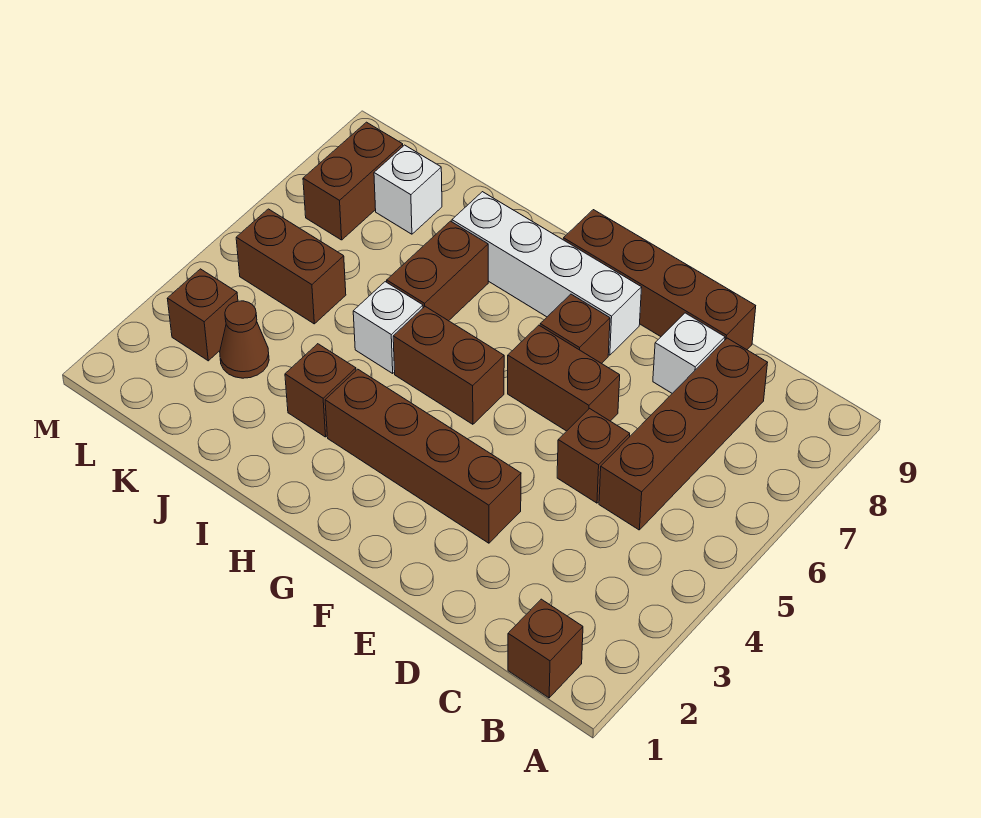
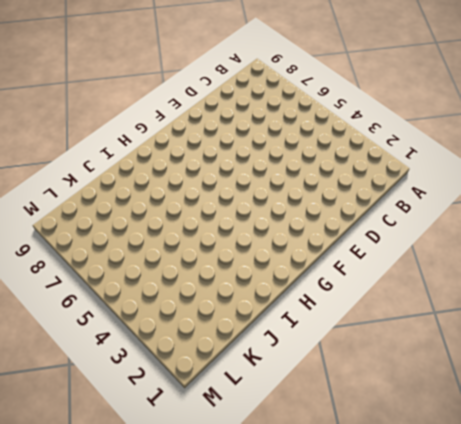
none -> brown 1x1 brick [508,599,583,698]
none -> brown 1x4 brick [599,338,768,530]
none -> brown 1x1 brick [557,409,630,503]

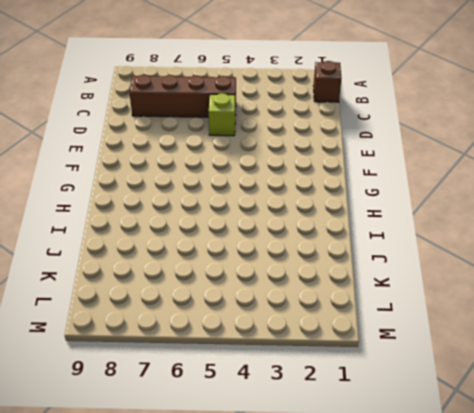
lime 1x1 brick [209,93,235,136] -> brown 1x1 brick [557,409,630,503]
none -> white 1x1 brick [653,313,725,393]
none -> brown 1x4 brick [563,210,756,350]
none -> brown 1x4 brick [325,369,521,543]

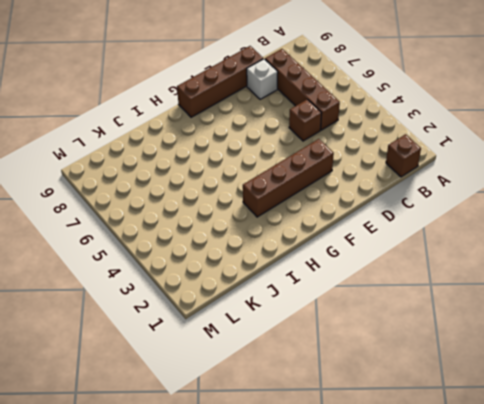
none -> brown 1x2 brick [508,325,620,431]
none -> brown 1x1 brick [540,294,610,364]
none -> white 1x4 brick [452,192,642,355]

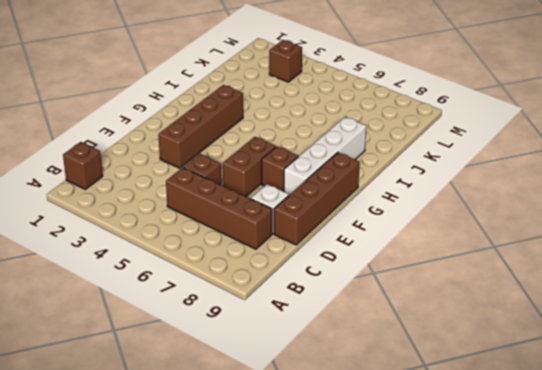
none -> brown 1x2 brick [393,306,504,424]
none -> brown 1x1 brick [285,344,356,437]
none -> white 1x1 brick [353,282,423,373]

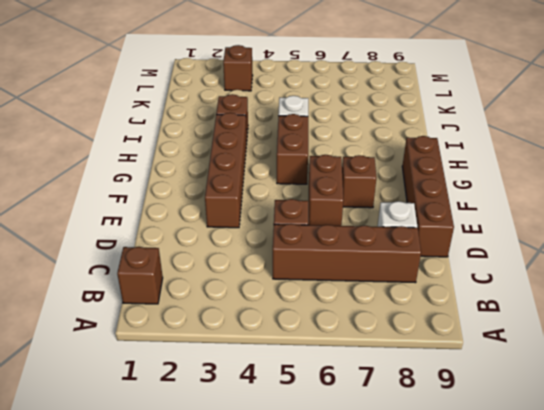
none -> white 1x4 brick [452,192,642,355]
none -> brown 1x2 brick [387,221,488,321]
none -> brown 1x1 cone [220,301,269,378]

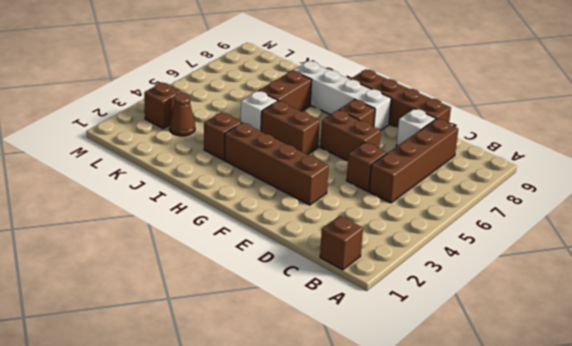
none -> brown 1x2 brick [236,209,346,324]
none -> white 1x1 brick [374,145,442,234]
none -> brown 1x2 brick [303,122,403,240]

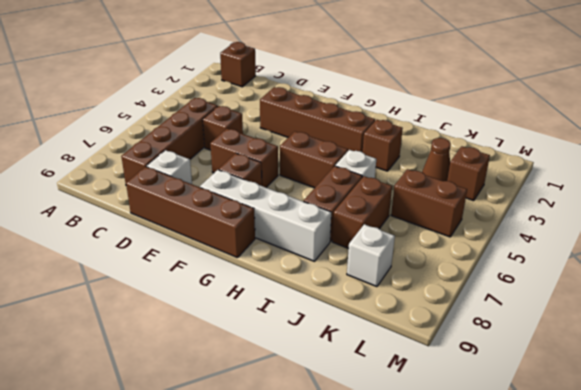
brown 1x2 brick [332,176,392,248] -> brown 1x2 brick moved to [303,122,403,240]

